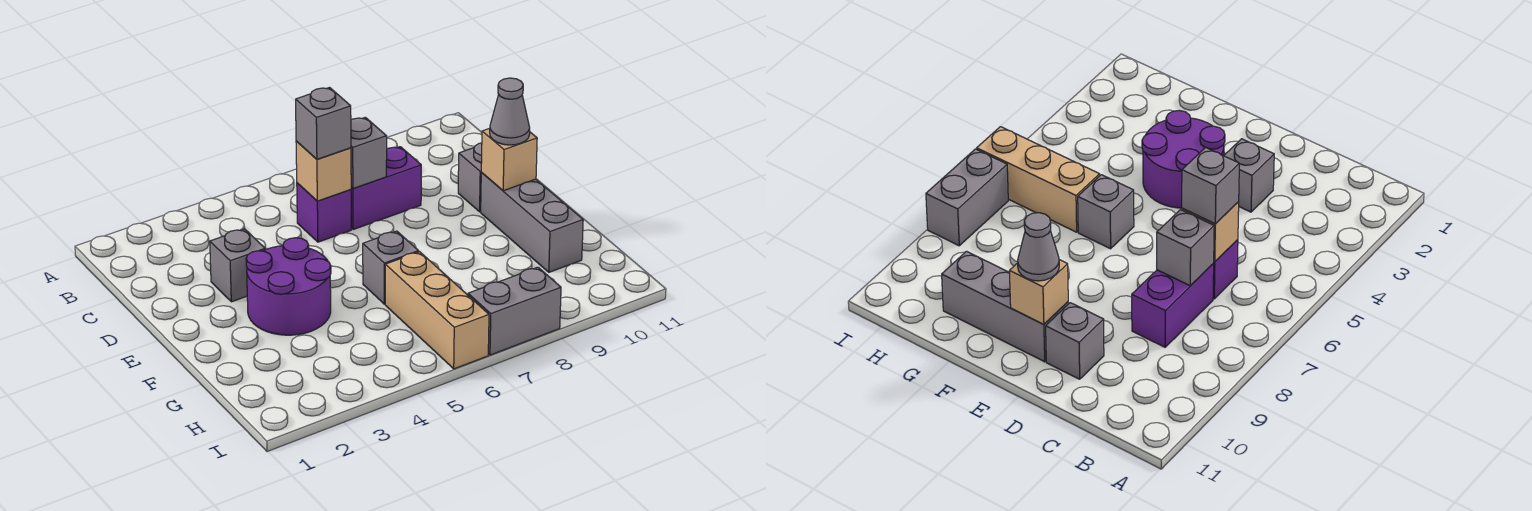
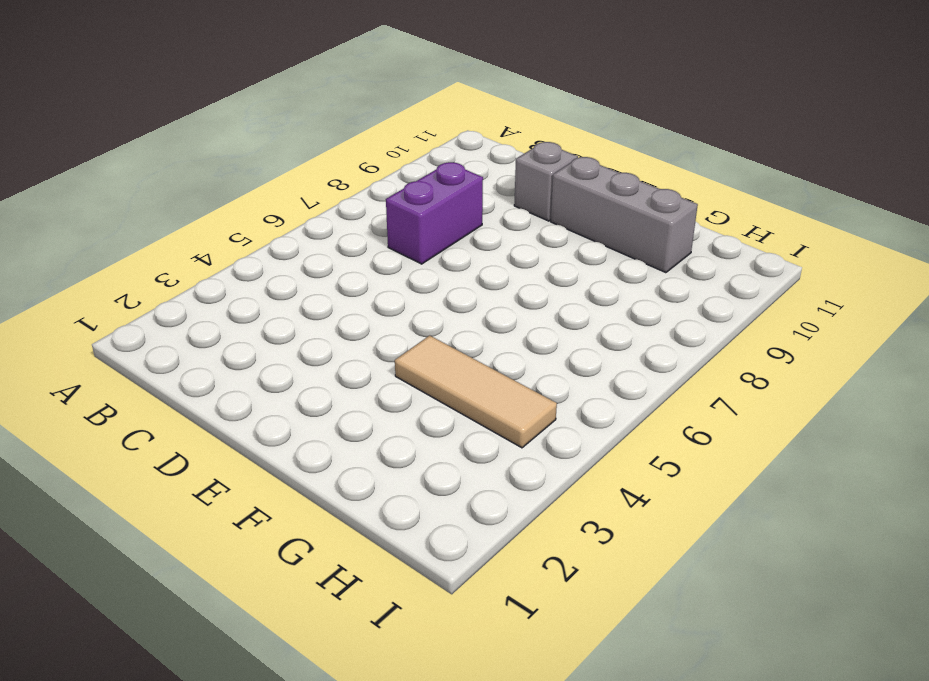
tan 1x3 tile [395,335,557,448] -> purple 2x2 round brick [246,238,331,335]
none -> purple 1x1 brick [297,183,351,242]
none -> grey 1x1 brick [210,229,266,302]
none -> grey 1x1 brick [363,231,419,304]

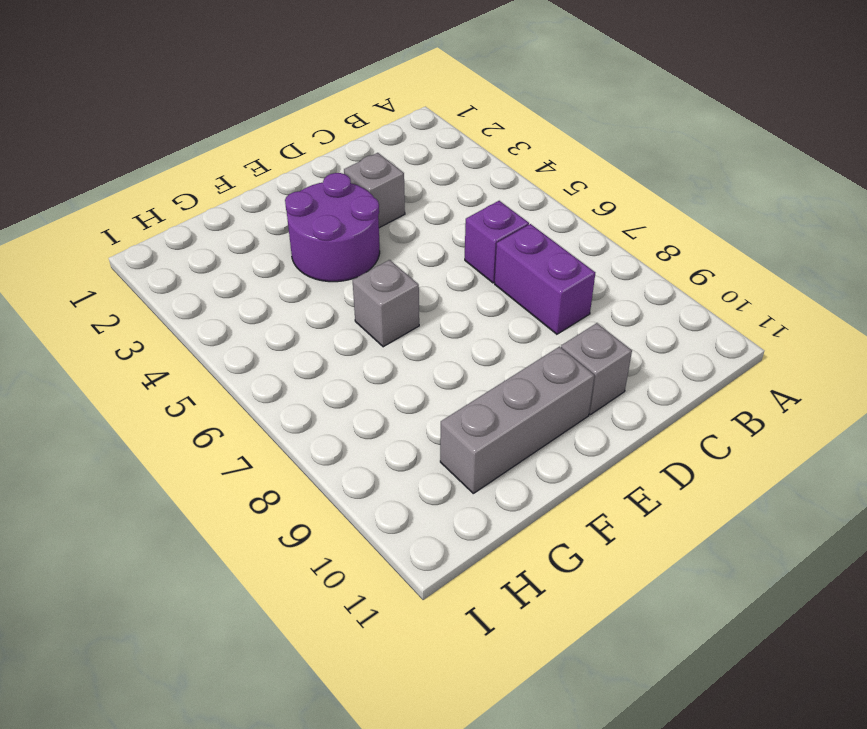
none -> tan 1x3 brick [385,252,489,369]
none -> grey 1x2 brick [468,267,561,355]
none -> tan 1x1 brick [296,141,351,201]

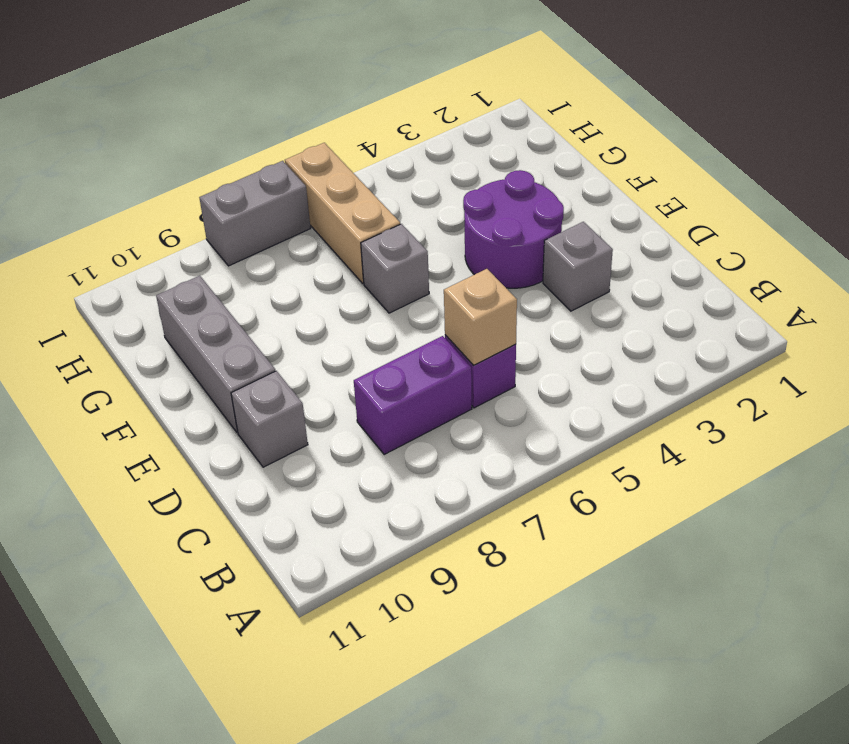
none -> grey 1x1 brick [351,117,387,188]
none -> tan 1x1 brick [481,128,537,191]
none -> grey 1x1 brick [296,88,351,159]

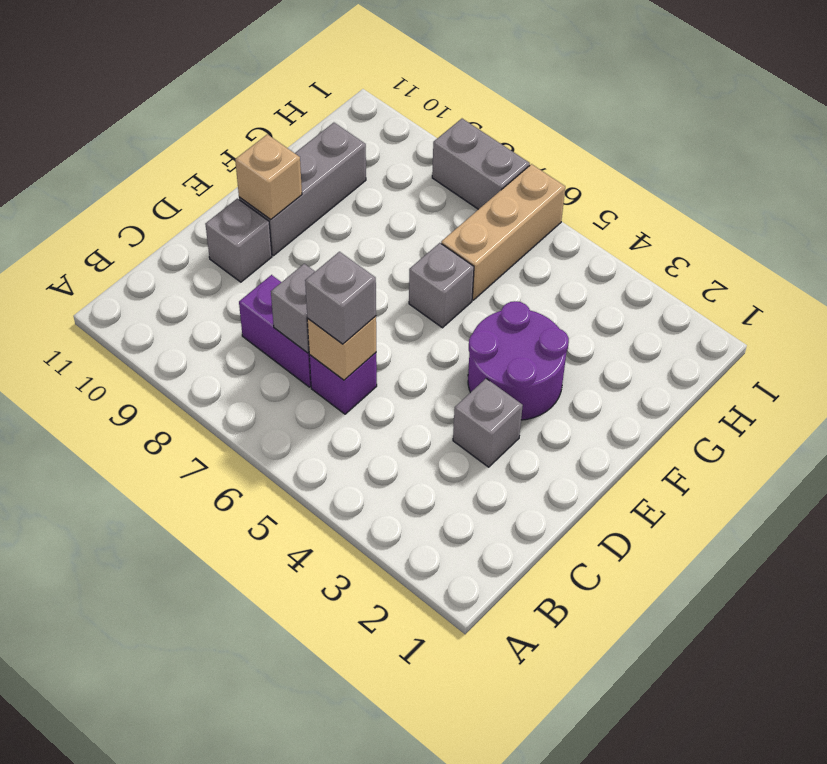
none -> grey 1x1 cone [490,78,530,145]

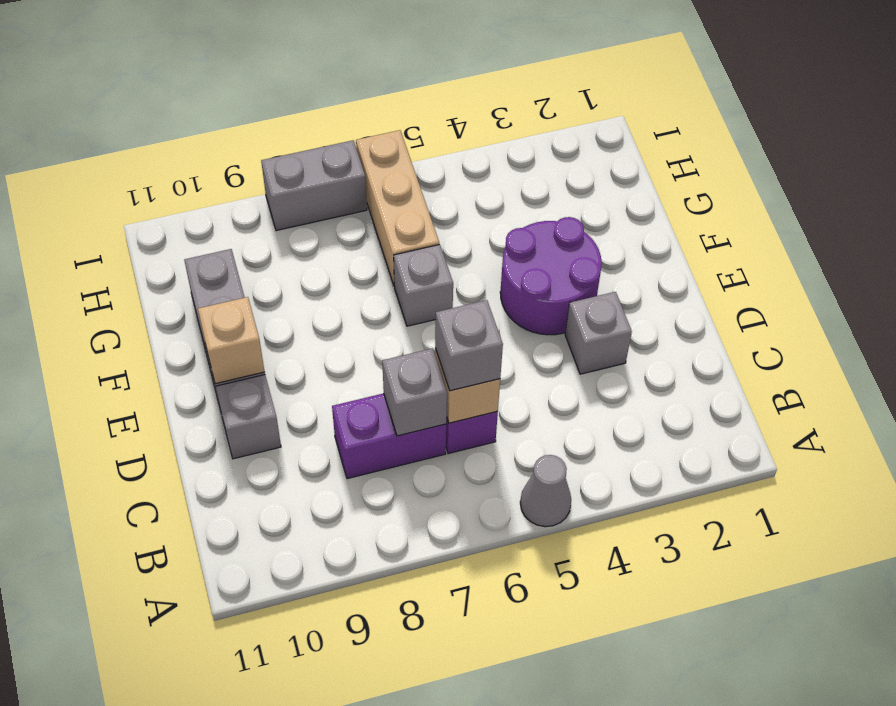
grey 1x1 cone [520,455,571,527] -> grey 1x1 cone moved to [490,78,530,145]

